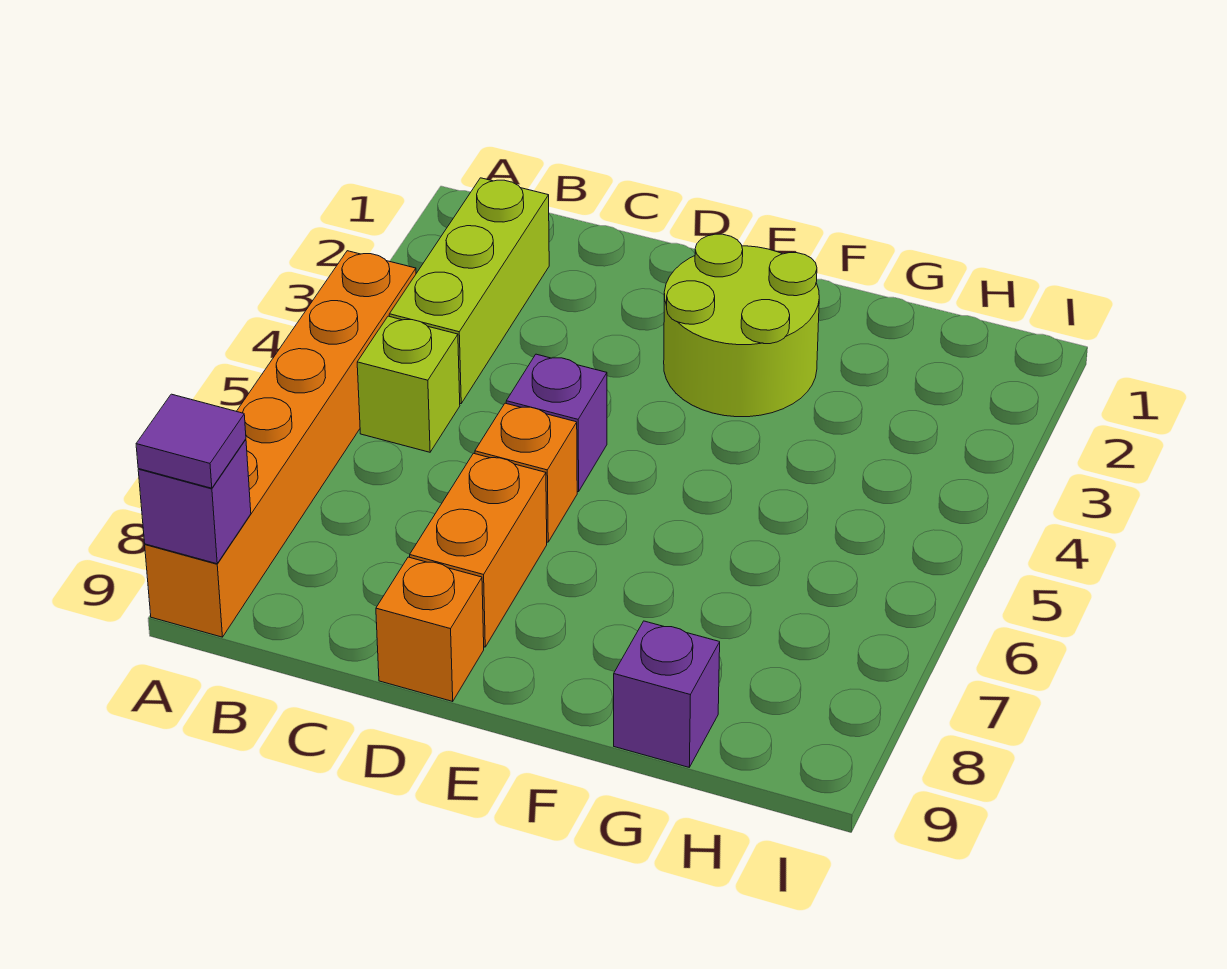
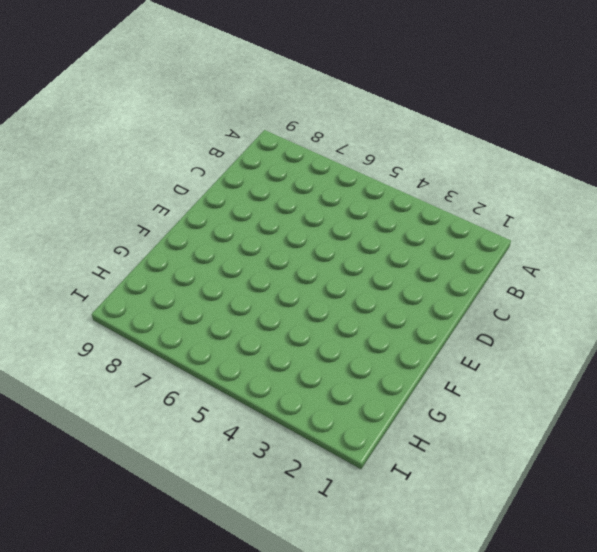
none -> orange 1x6 brick [145,251,416,637]
none -> lime 1x3 brick [389,178,549,404]

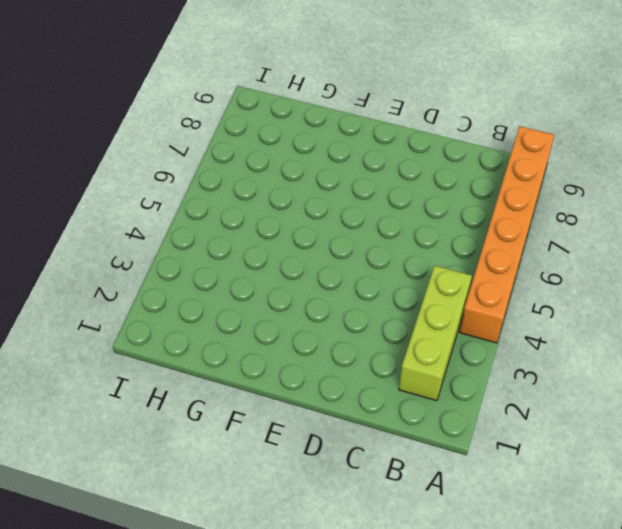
none -> lime 1x1 brick [357,316,460,452]
none -> purple 1x1 brick [506,354,607,492]

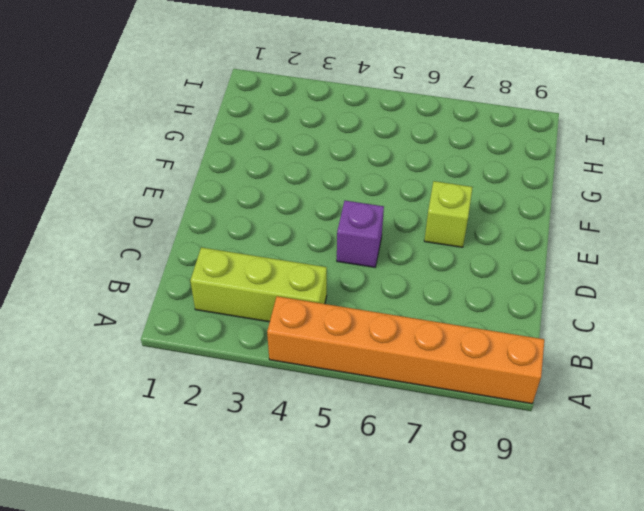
lime 1x1 brick [424,181,473,247] -> lime 1x1 brick moved to [357,316,460,452]
none -> orange 1x1 brick [475,403,577,542]
none -> orange 1x2 brick [410,453,547,647]

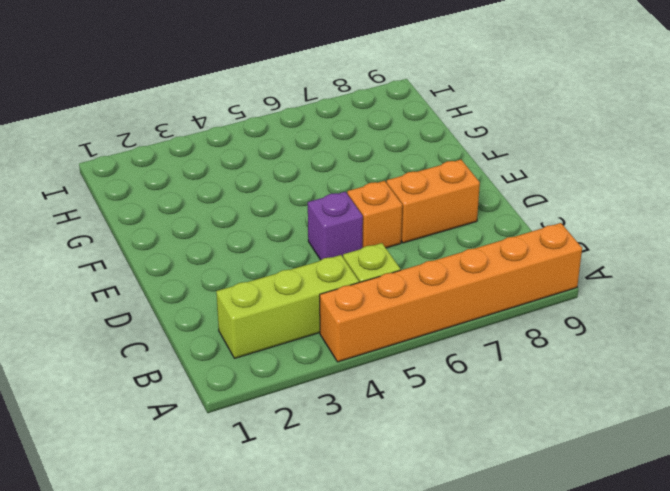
none -> orange 1x1 brick [376,557,484,701]
none -> lime 2x2 round brick [664,234,819,417]

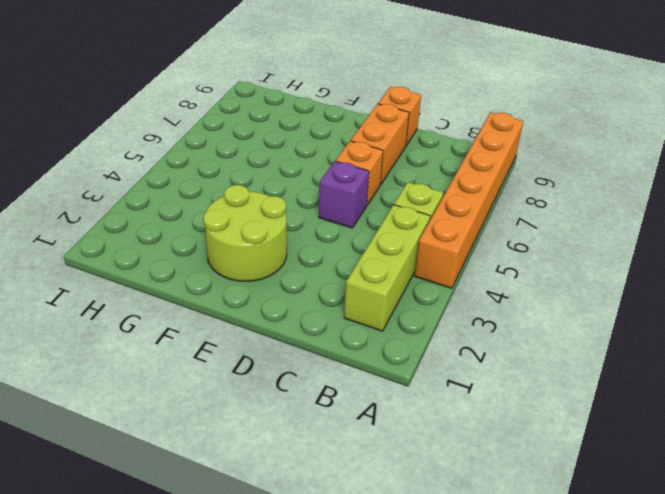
none -> purple 1x1 brick [614,621,720,767]
none -> purple 1x1 brick [138,439,251,564]

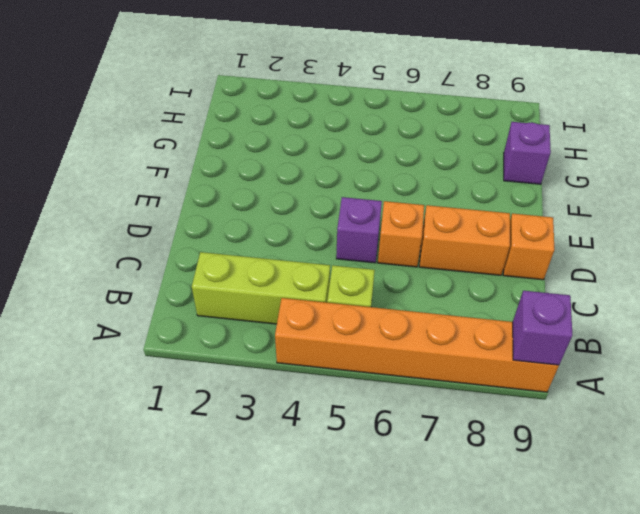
none -> lime 2x2 round brick [664,234,819,417]
none -> purple 1x1 tile [136,394,246,488]

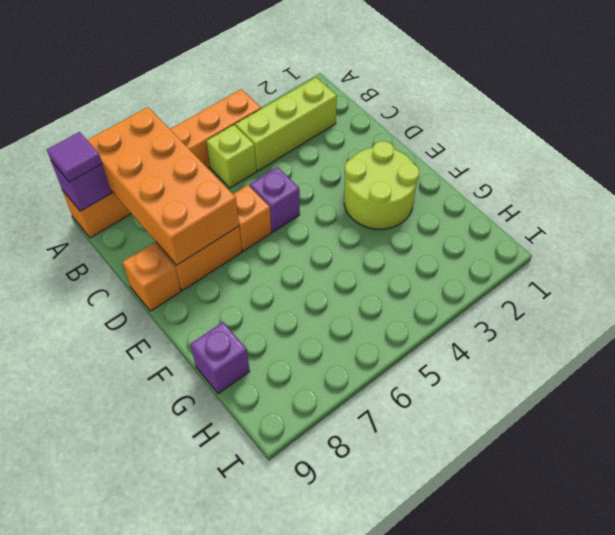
orange 2x4 brick [87,107,239,265] -> none

